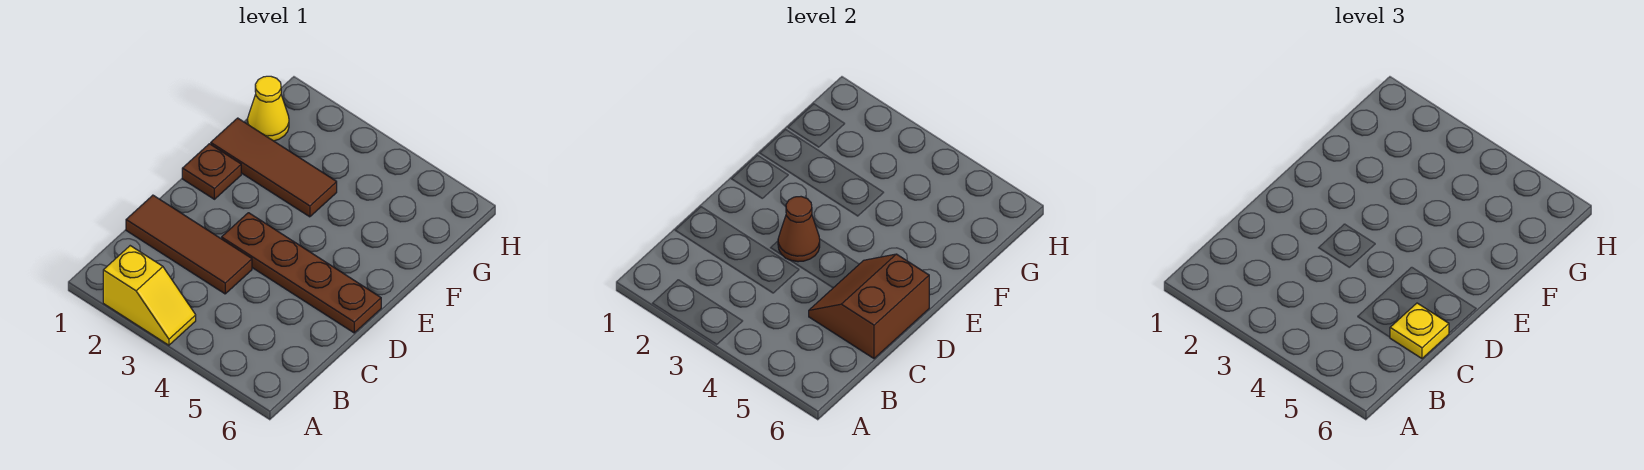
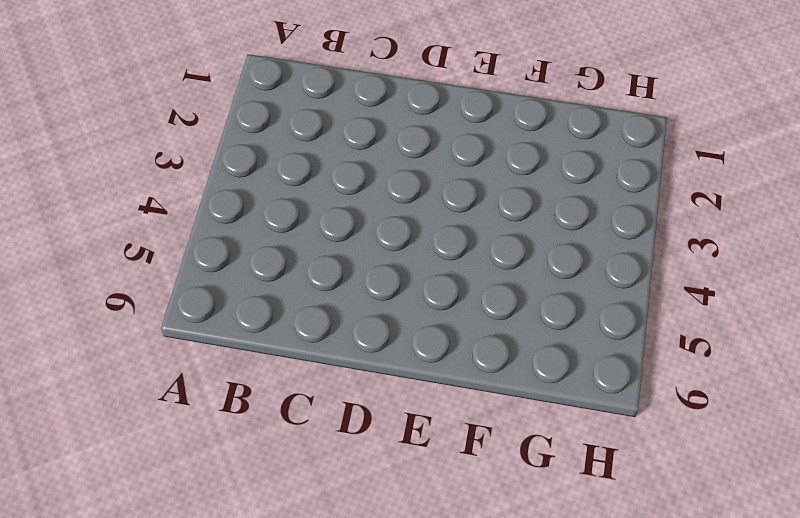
none -> yellow 1x2 slope [103,246,196,345]
none -> brown 1x3 tile [126,195,252,294]

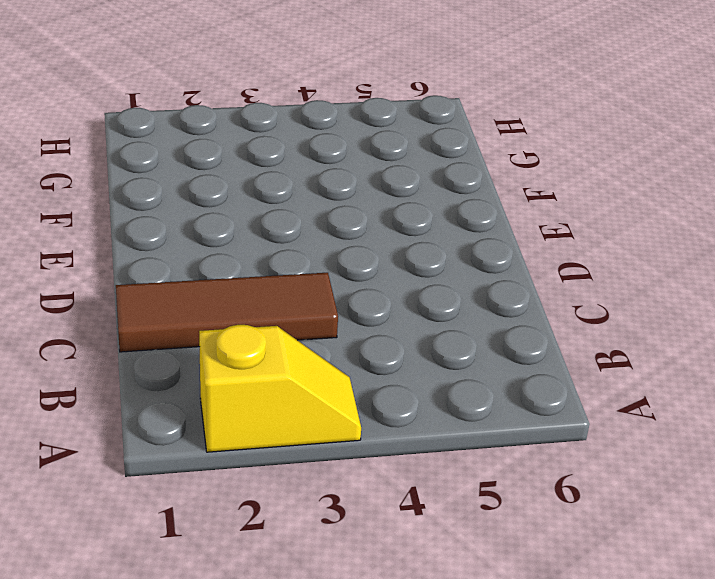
none -> brown 1x4 plate [222,213,381,333]
none -> brown 1x1 plate [182,144,241,199]

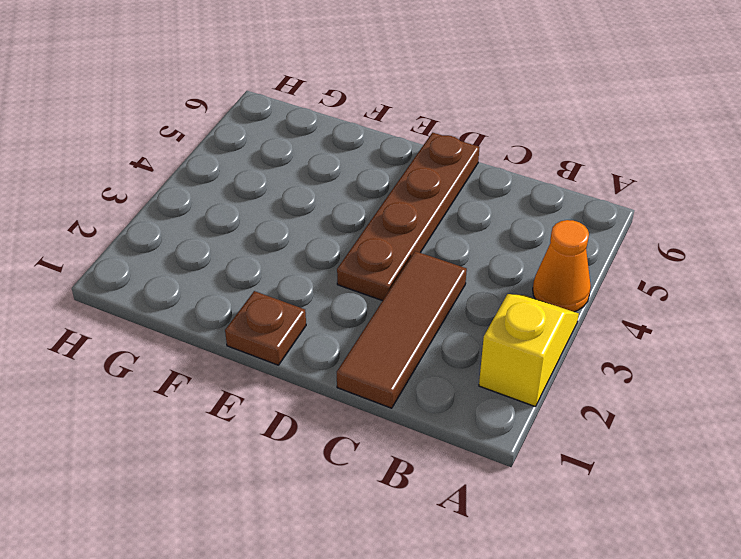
orange 1x1 cone [533,220,591,312] -> none
none -> brown 1x3 tile [211,118,337,217]
none -> yellow 1x1 cone [247,76,289,141]

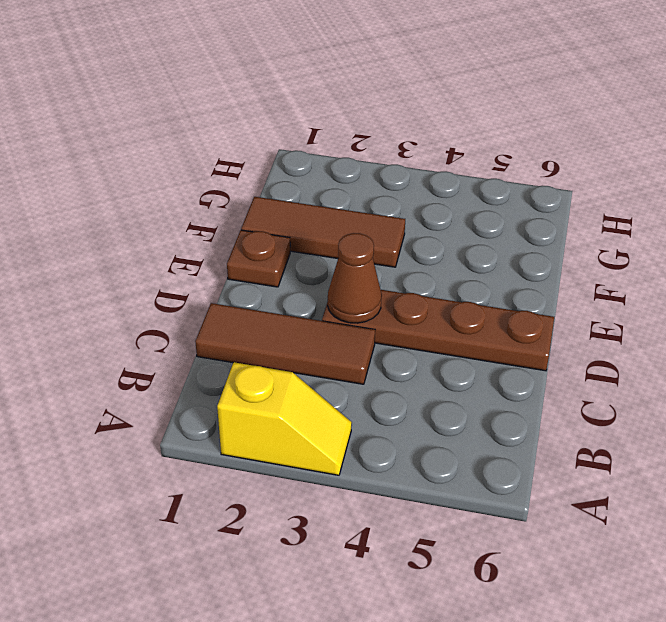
none -> yellow 1x1 cone [247,76,289,141]
none -> brown 2x2 slope [809,254,929,359]

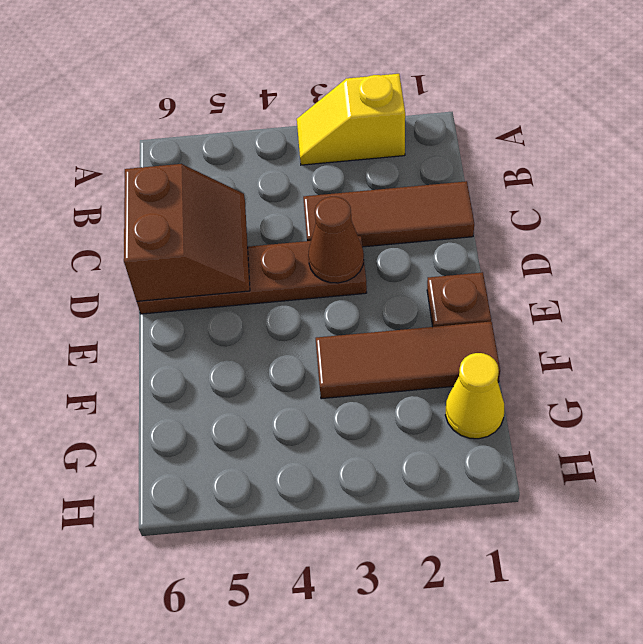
none -> yellow 1x1 plate [1390,303,1449,359]

